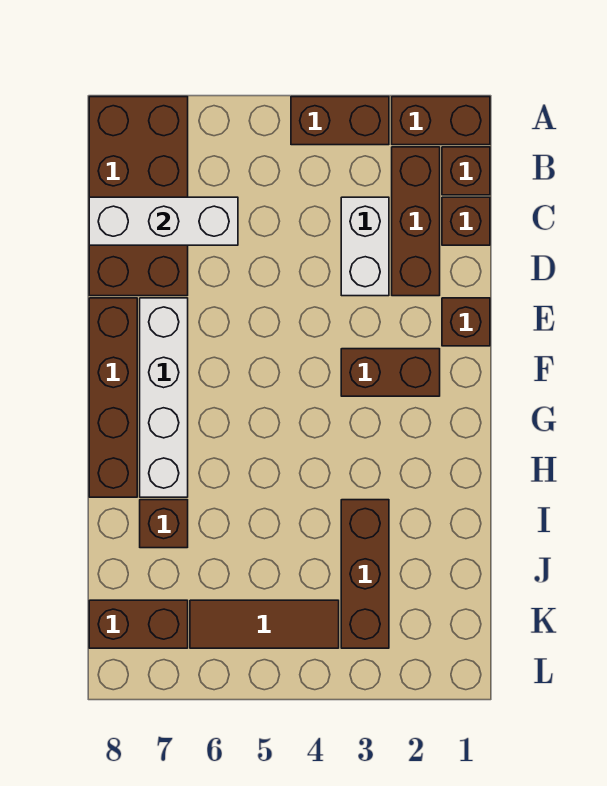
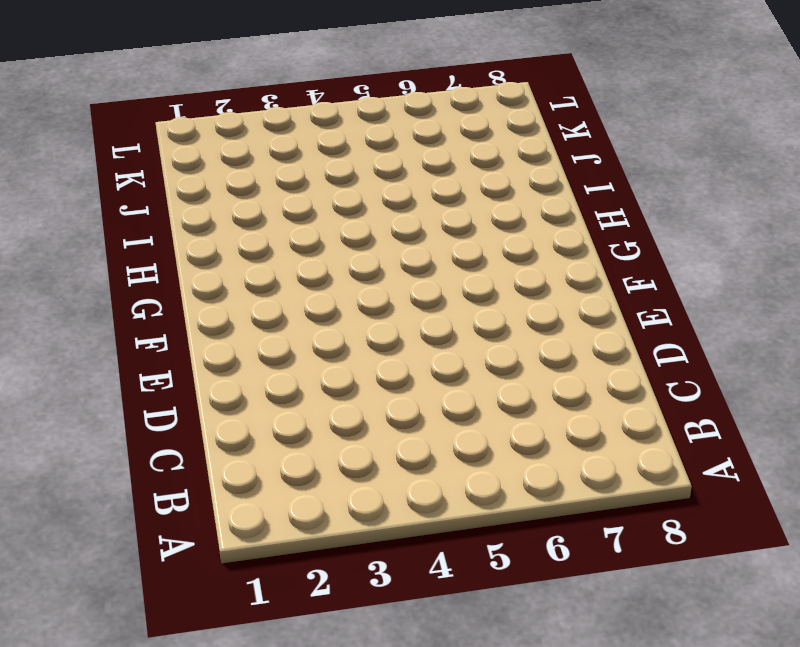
none -> brown 1x2 brick [392,97,490,145]
none -> brown 1x2 brick [291,97,389,145]
none -> brown 2x4 brick [89,97,188,296]

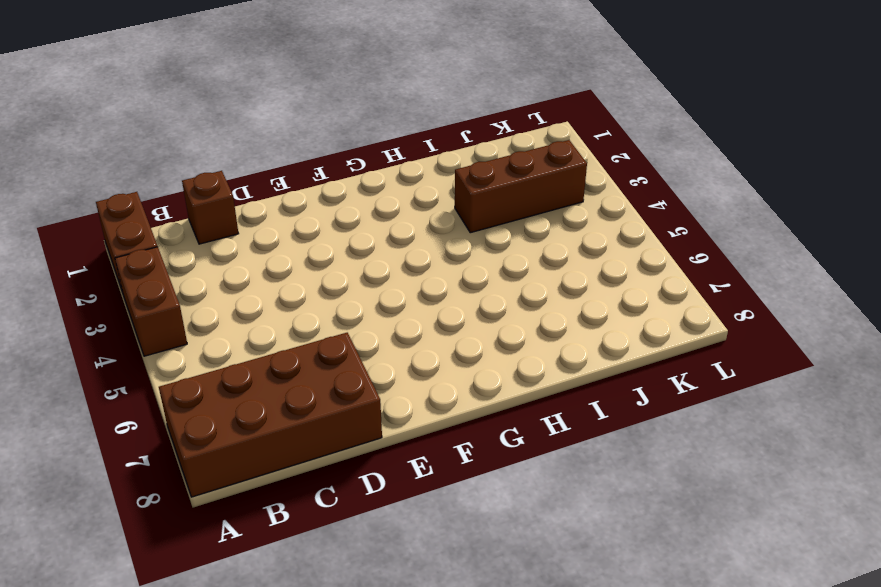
none -> brown 1x1 brick [442,147,490,195]
none -> brown 1x3 brick [392,147,440,296]
none -> white 1x2 brick [341,197,389,296]

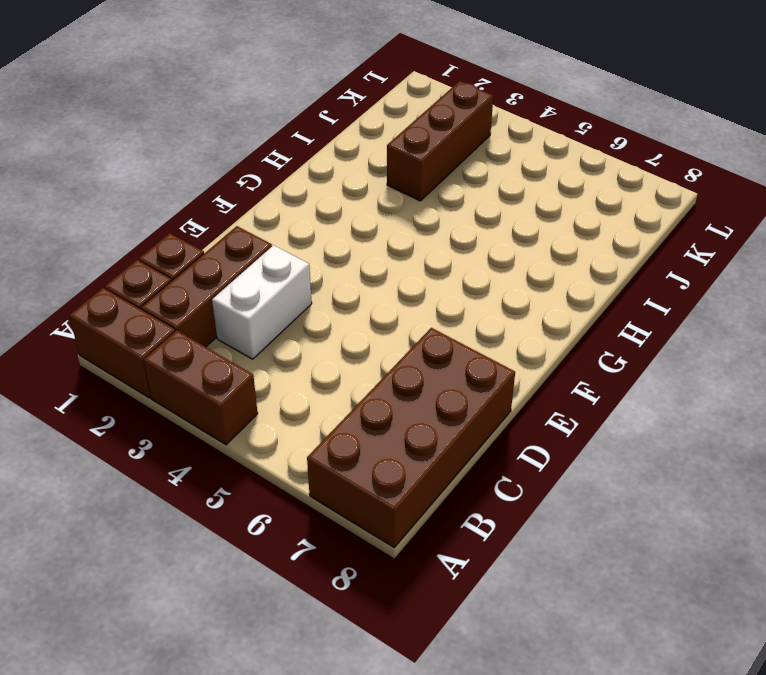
none -> brown 1x1 brick [442,298,490,346]
none -> white 1x4 brick [140,298,188,497]
none -> brown 1x4 brick [89,298,137,497]

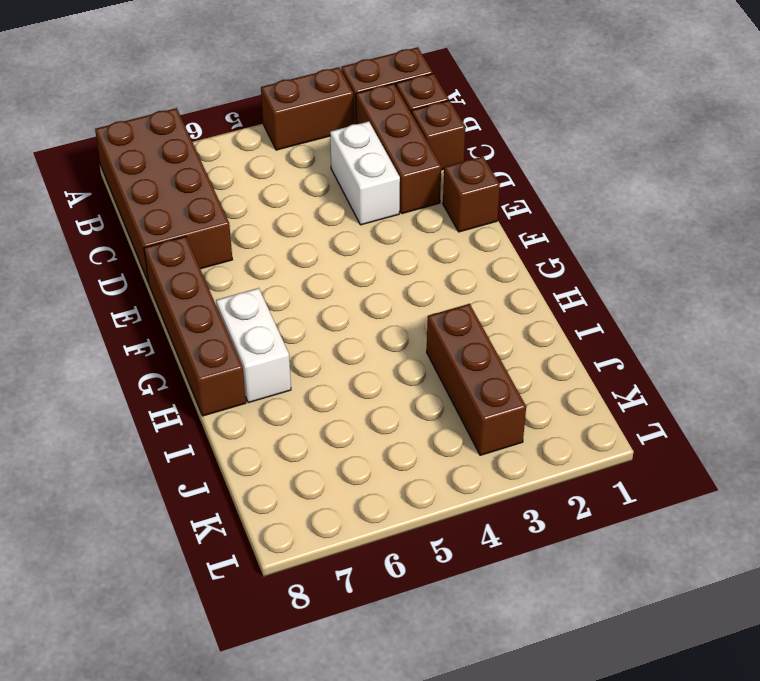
white 1x2 brick [216,288,291,403] -> white 1x4 brick [140,298,188,497]
none -> brown 1x2 brick [341,349,440,396]
none -> brown 1x1 brick [140,500,188,548]
none -> brown 1x3 tile [190,600,339,648]

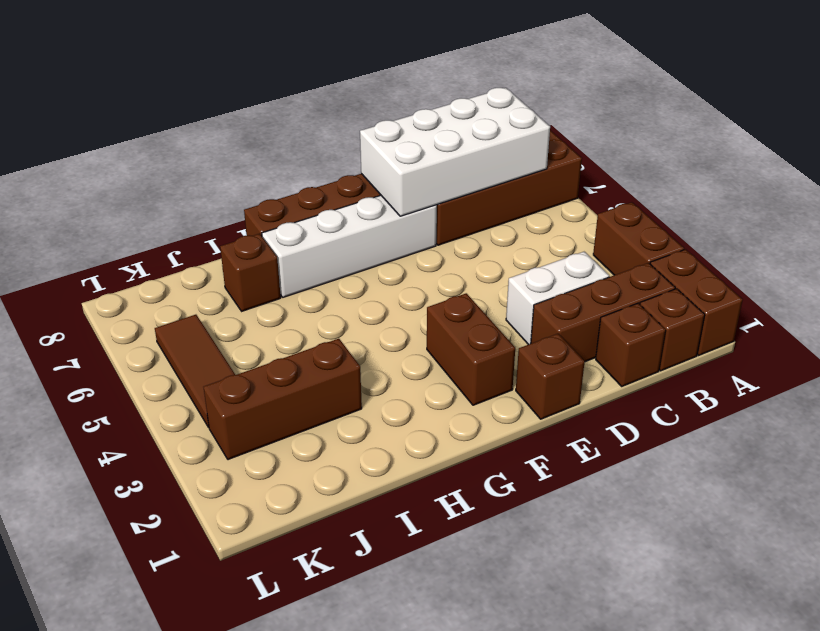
white 2x4 brick [360,88,550,216] -> white 1x3 brick [89,197,238,245]
none -> brown 1x2 brick [89,600,188,648]

